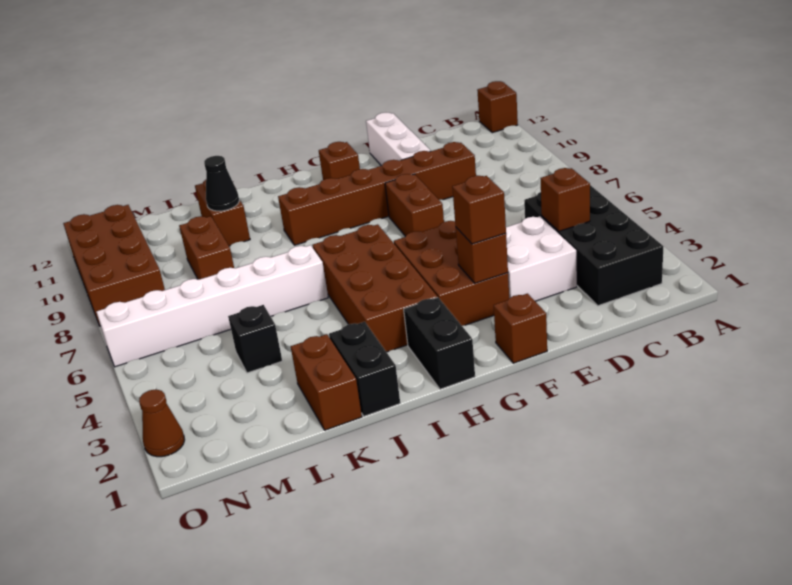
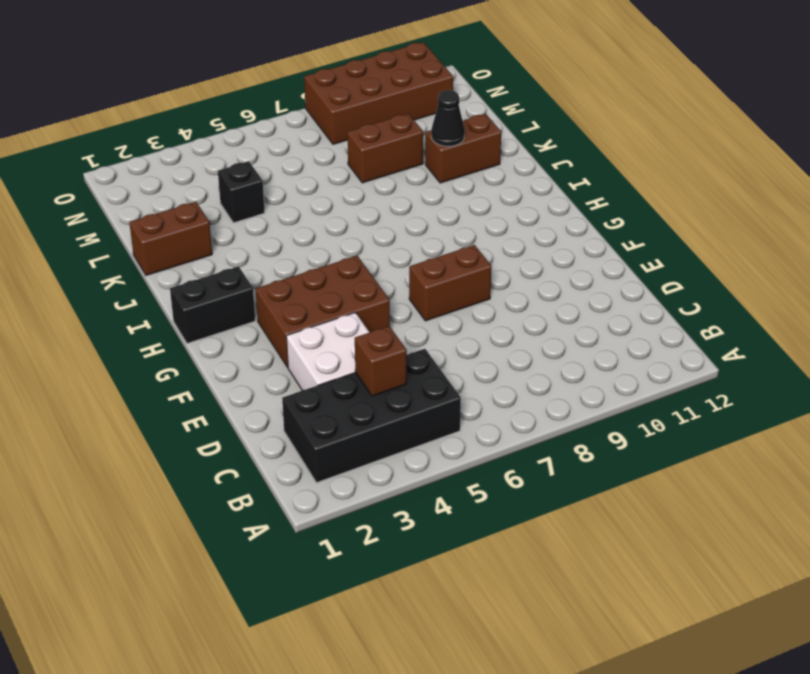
none -> brown 1x1 brick [477,81,518,133]
none -> brown 1x6 brick [278,142,476,245]
none -> white 1x3 brick [366,113,430,166]

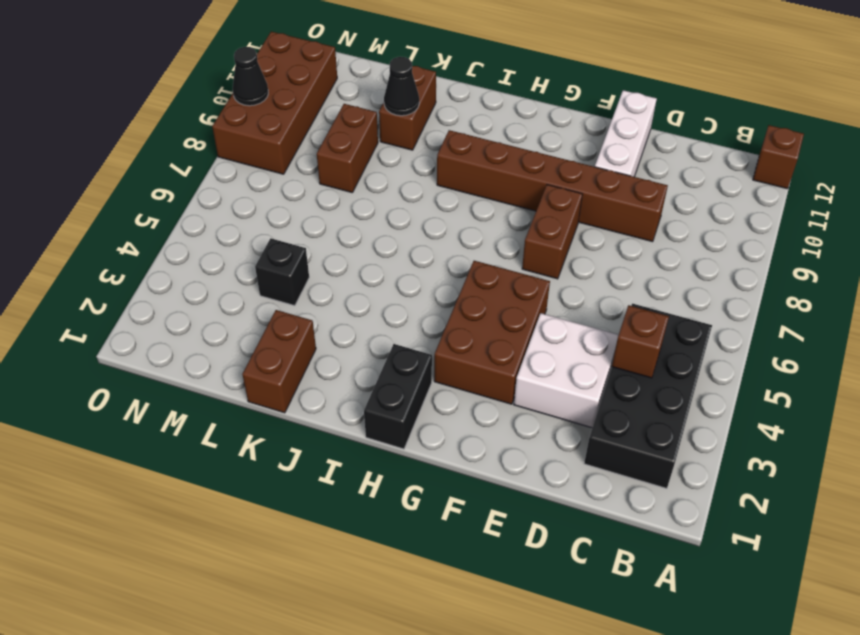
black 1x1 cone [233,47,268,106] -> none
none -> brown 1x1 brick [494,294,547,363]
none -> brown 1x1 brick [319,142,360,180]
none -> brown 2x4 brick [312,224,437,352]

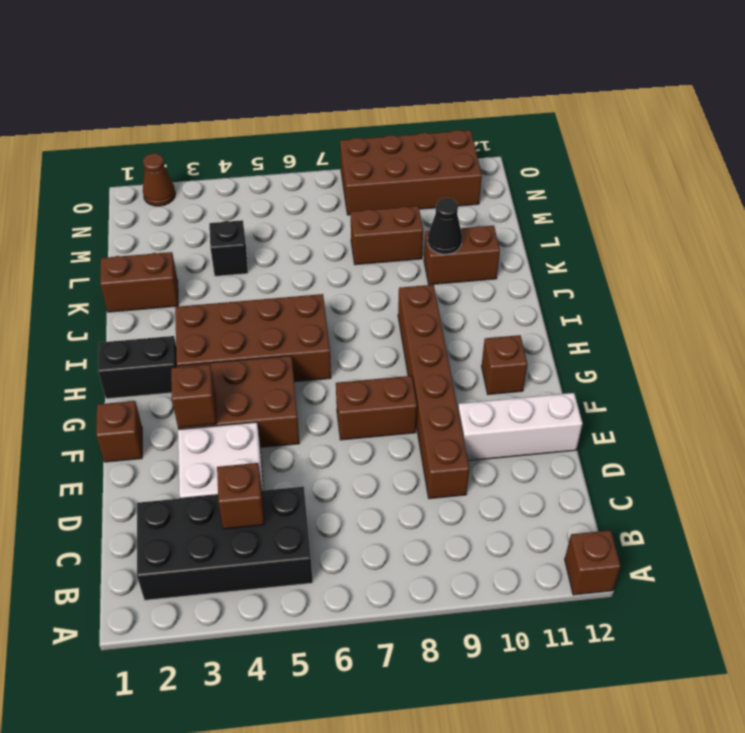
none -> black 1x2 brick [329,322,400,416]
none -> white 1x6 brick [96,245,328,367]
none -> brown 1x1 brick [452,176,506,244]

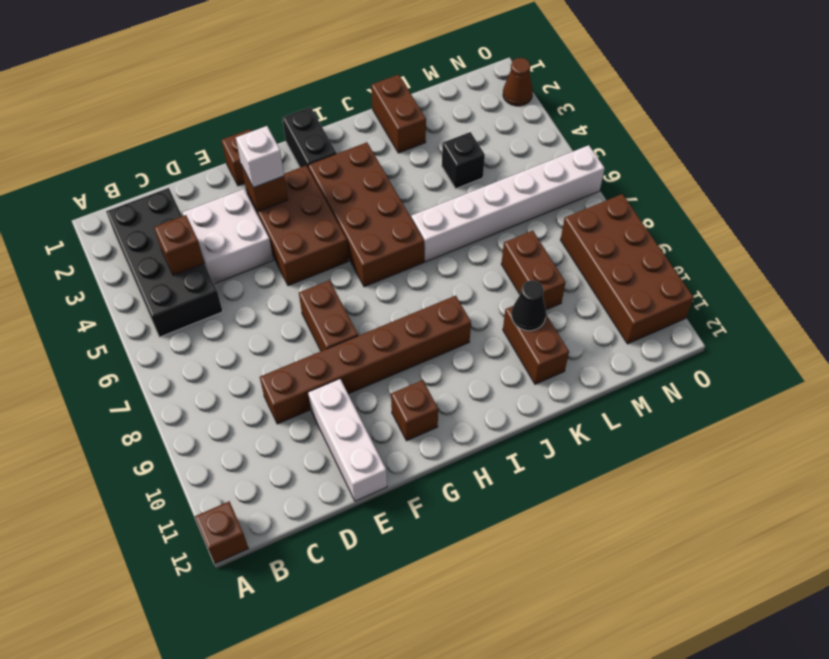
white 1x1 brick [236,126,284,188] -> brown 1x1 brick [452,176,506,244]
none -> black 1x2 brick [329,322,400,416]

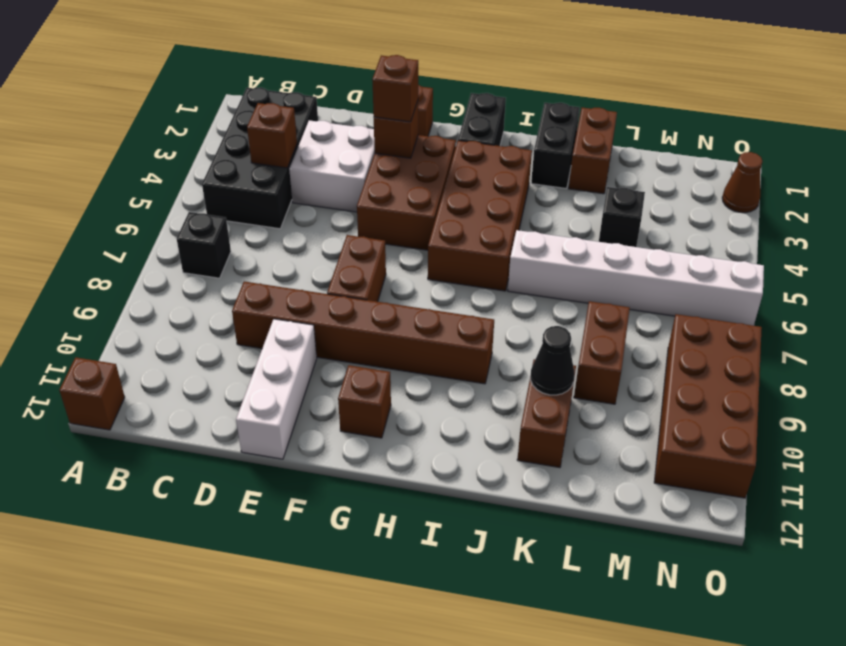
black 1x1 brick [177,212,231,278] -> none

